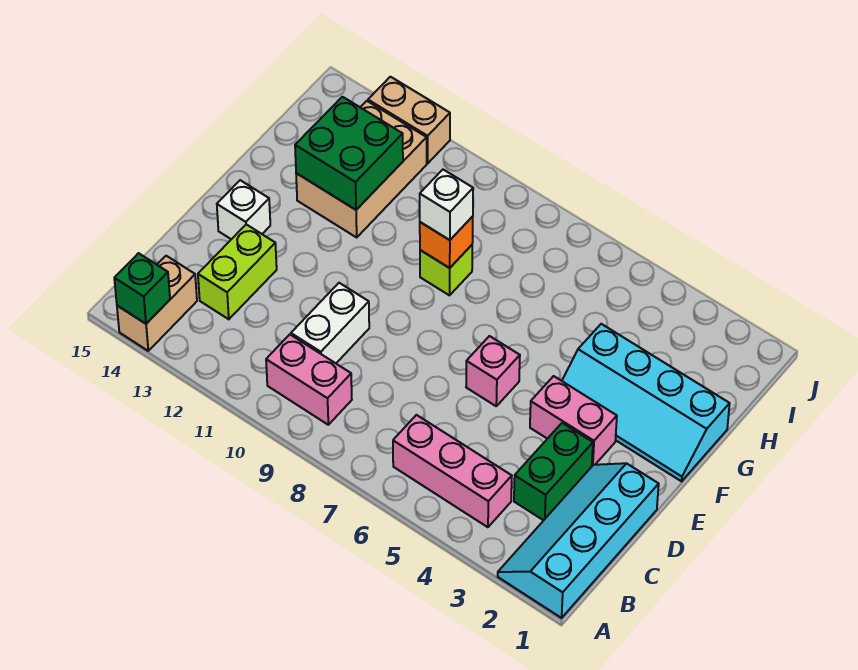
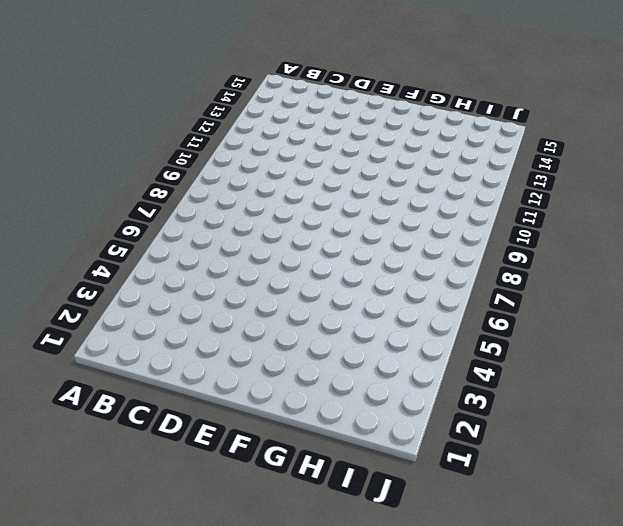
none -> cyan 2x4 slope [498,463,659,618]
none -> tan 1x2 brick [117,256,197,351]
none -> pink 1x3 brick [393,415,512,527]

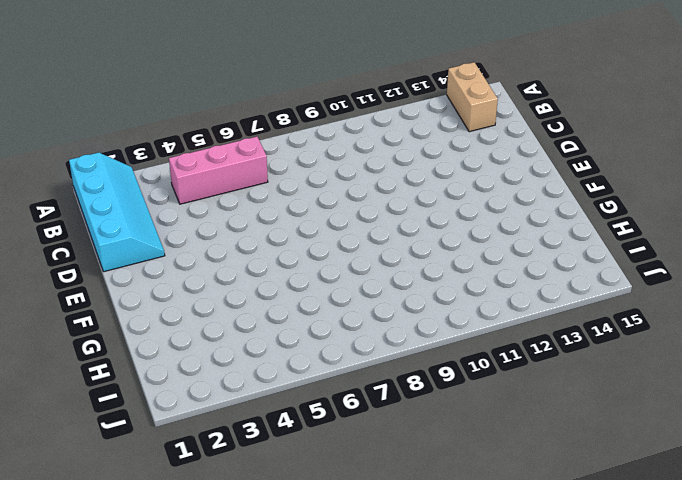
none -> pink 1x2 brick [266,334,352,425]
none -> green 1x2 brick [514,423,593,520]
none -> white 1x2 brick [291,283,369,363]

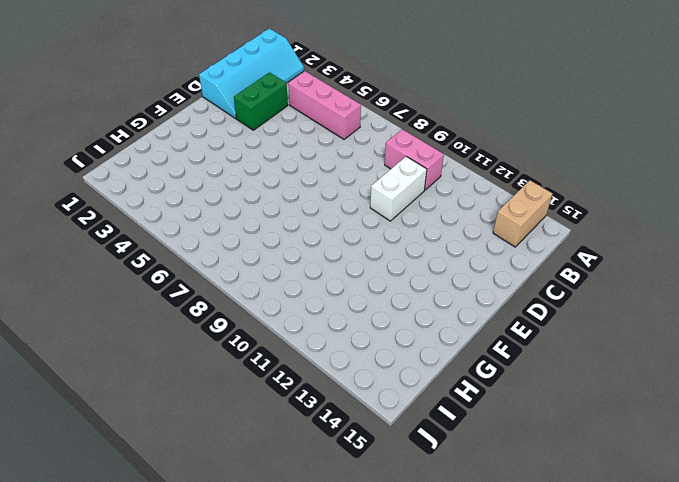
none -> lime 1x2 brick [198,224,277,319]
none -> pink 1x2 brick [530,376,617,466]
none -> pink 1x1 brick [466,336,520,406]

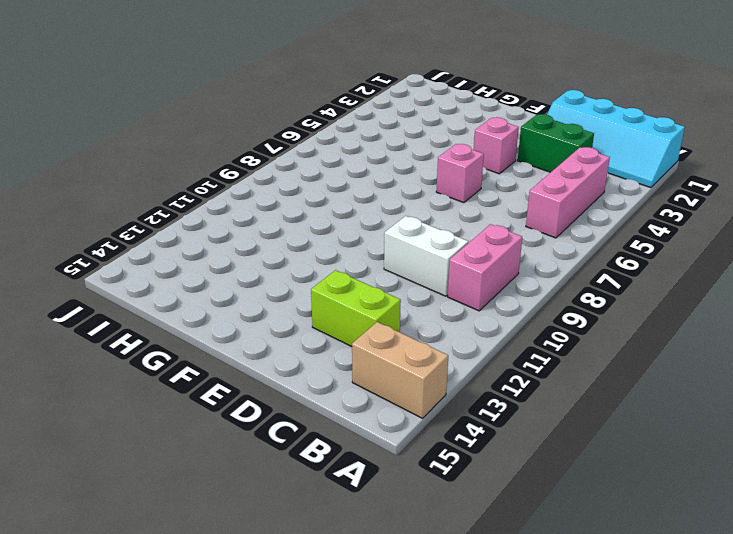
pink 1x1 brick [474,117,519,174] -> pink 1x2 brick [530,376,617,466]
none -> white 1x1 brick [217,180,270,239]
none -> cyan 2x4 slope [562,324,730,481]
none -> lime 1x1 brick [420,245,472,295]

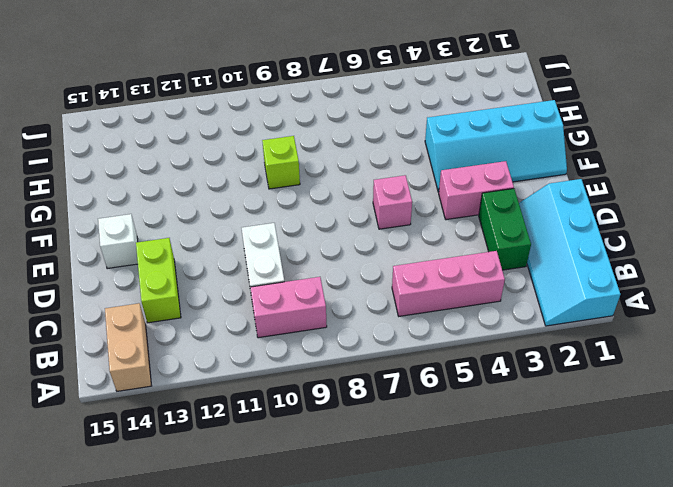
none -> tan 2x3 brick [296,101,427,237]
none -> tan 1x2 brick [368,77,450,163]
none -> green 1x1 brick [114,253,170,324]

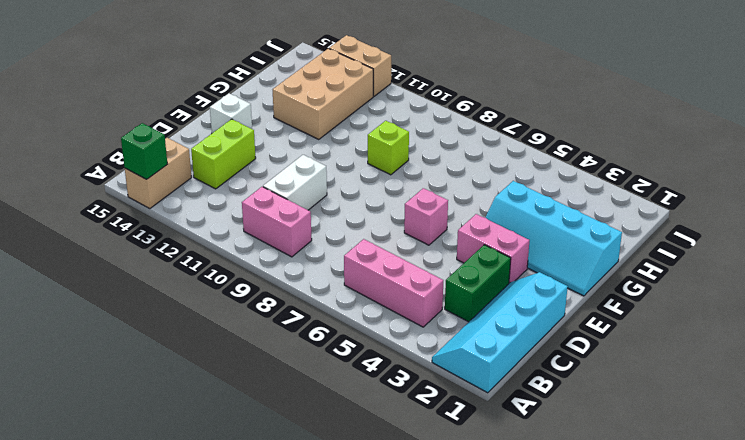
none -> orange 1x1 brick [420,217,473,268]
none -> green 2x2 brick [295,97,403,210]
none -> white 1x1 brick [420,170,473,240]

